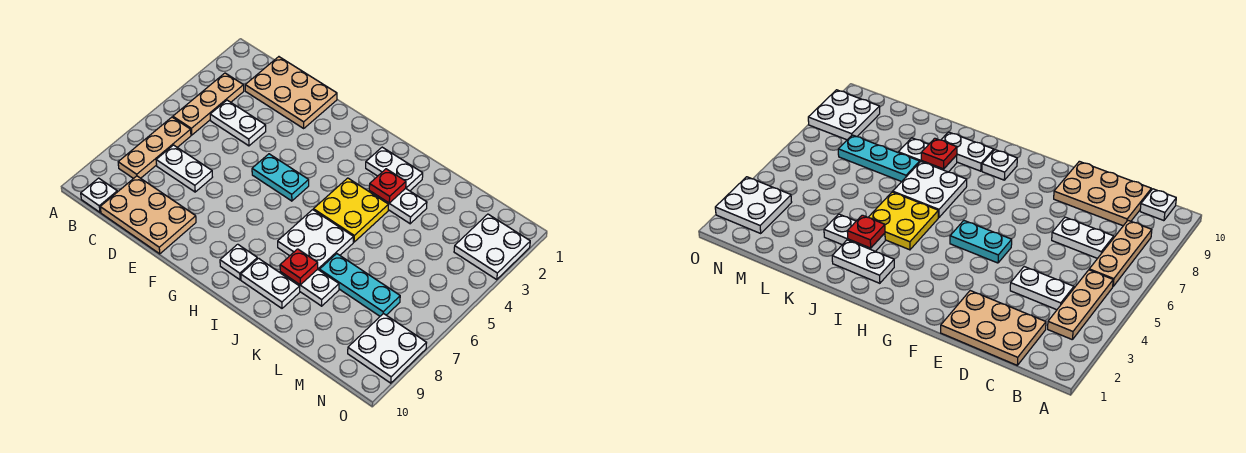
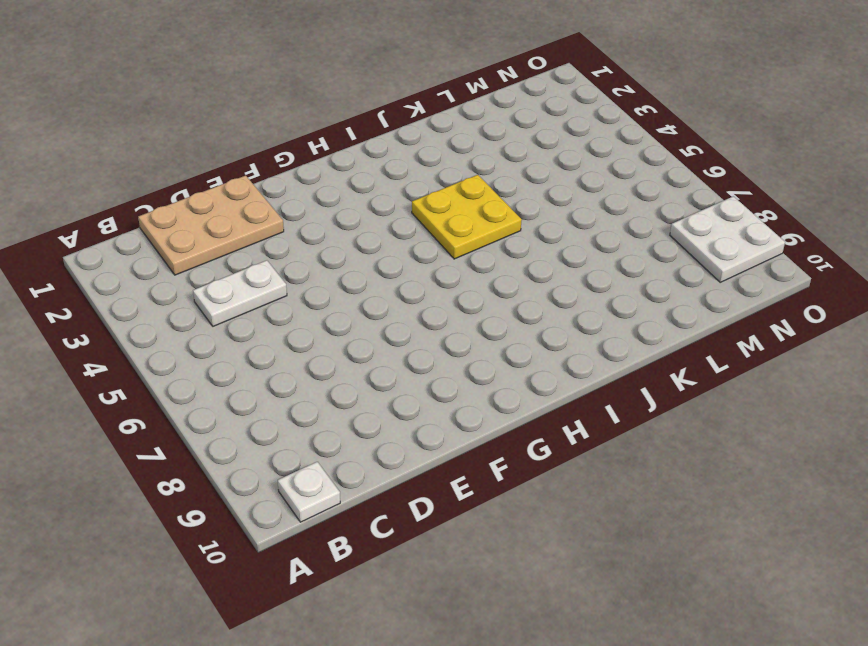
none -> tan 1x3 plate [173,73,244,135]
none -> tan 1x3 plate [118,117,191,179]
none -> white 1x2 plate [156,145,212,192]

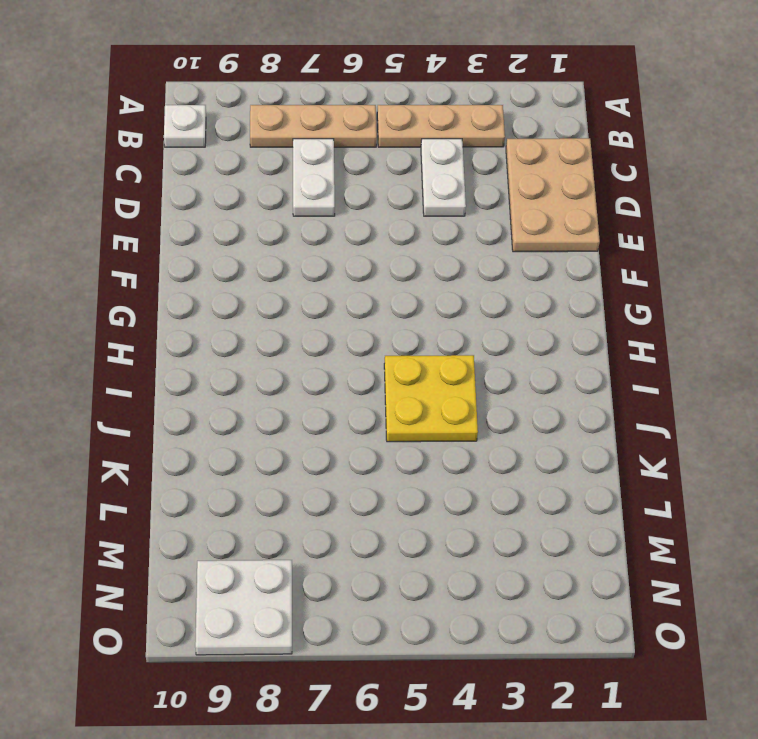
none -> tan 2x3 plate [100,176,196,254]
none -> cyan 1x2 plate [252,154,309,201]
none -> white 1x1 plate [220,244,257,280]

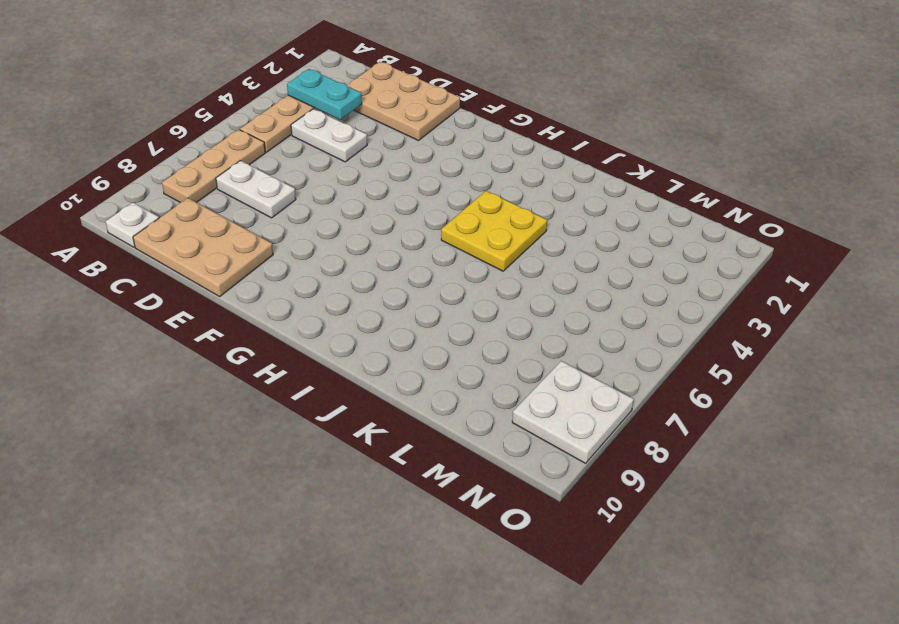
cyan 1x2 plate [287,69,362,120] -> cyan 1x2 plate moved to [252,154,309,201]
none -> white 1x1 plate [220,244,257,280]
none -> white 1x2 plate [366,147,423,191]
none -> white 2x2 plate [278,210,354,270]

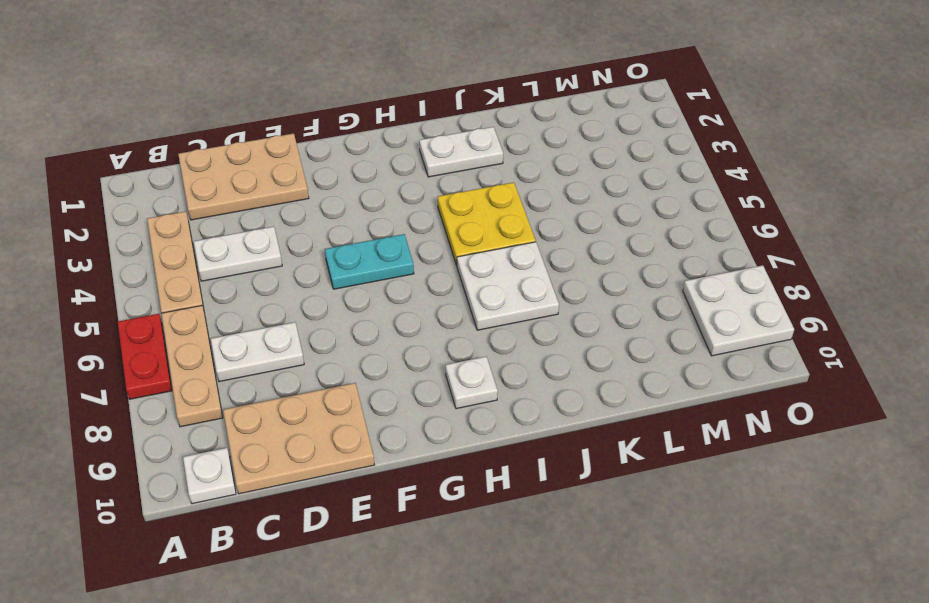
red 1x2 plate [118,314,172,399] -> none
none -> white 1x2 plate [241,258,300,308]
none -> white 1x2 plate [369,188,427,224]
none -> white 1x2 plate [280,269,339,306]

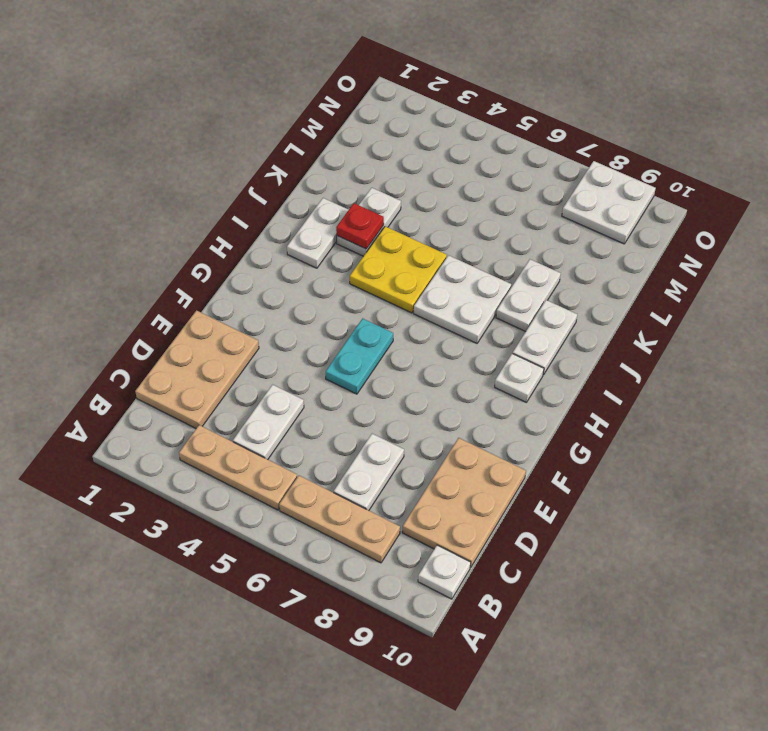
none -> cyan 1x3 plate [320,254,400,316]
none -> white 2x2 plate [454,214,530,279]
none -> red 1x1 plate [280,249,318,285]

